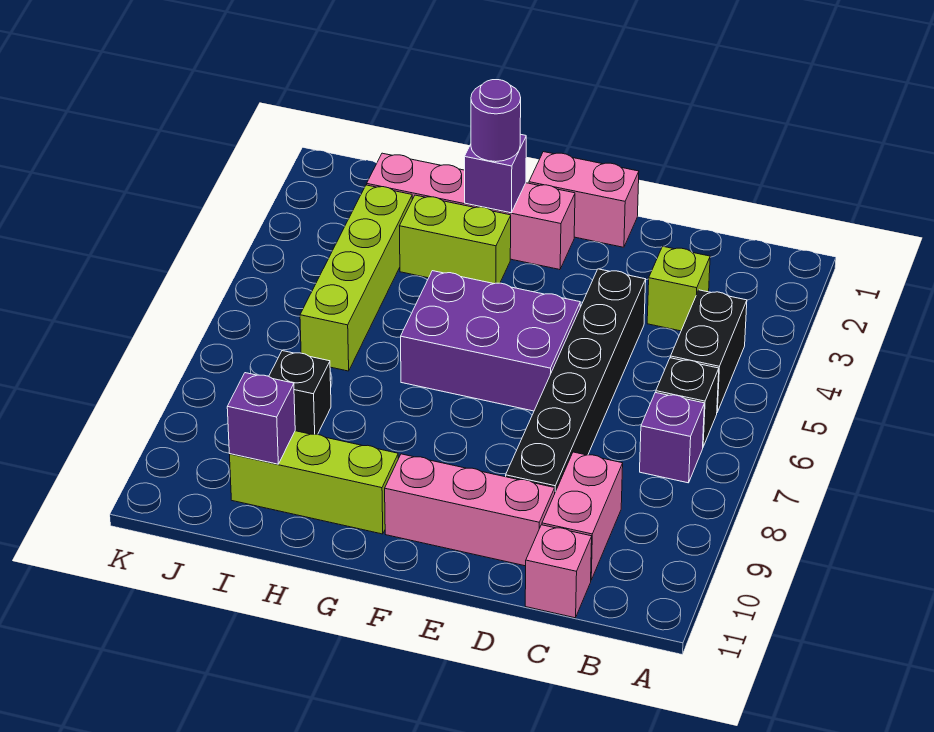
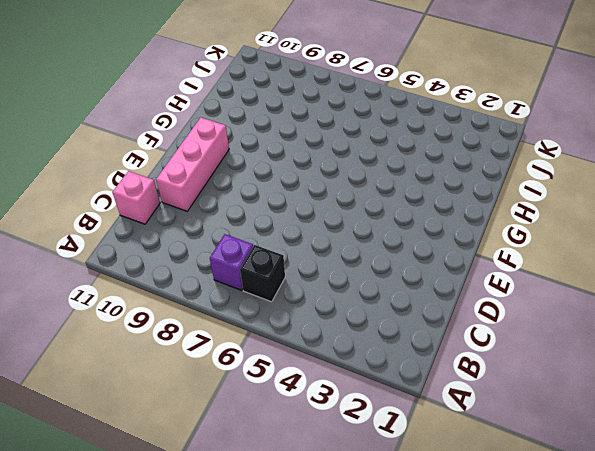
none -> black 1x2 brick [671,290,747,412]
none -> lime 1x1 brick [647,246,710,331]
none -> pink 1x2 brick [542,452,623,580]

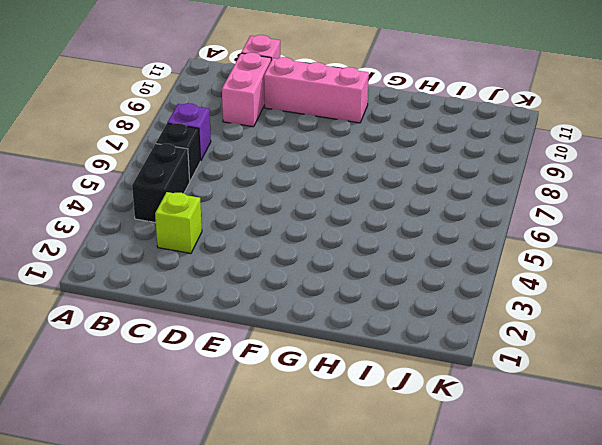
none -> black 1x6 brick [506,269,646,492]
none -> pink 1x2 brick [529,152,639,247]
none -> purple 2x3 brick [401,271,580,411]

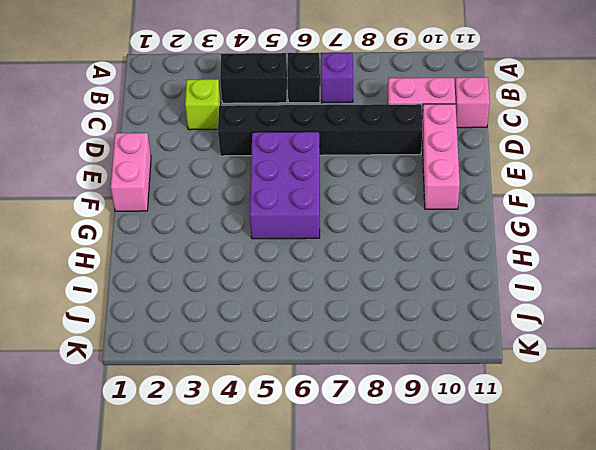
none -> pink 1x4 brick [367,153,575,270]
none -> lime 1x2 brick [400,195,511,284]
none -> lime 1x3 brick [229,431,398,534]

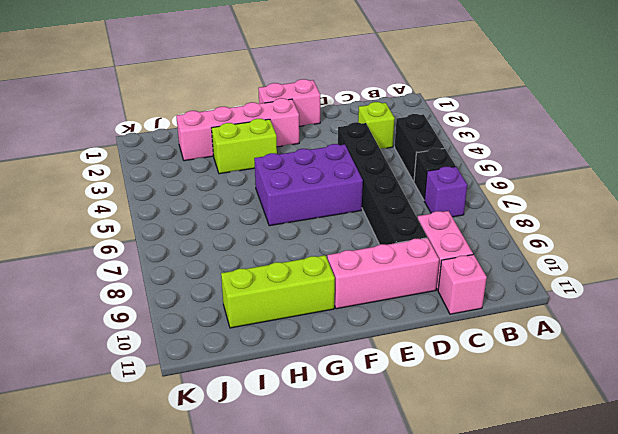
none -> lime 1x4 brick [300,185,412,371]
none -> black 1x1 brick [269,351,331,434]
none -> purple 1x1 brick [465,134,526,213]

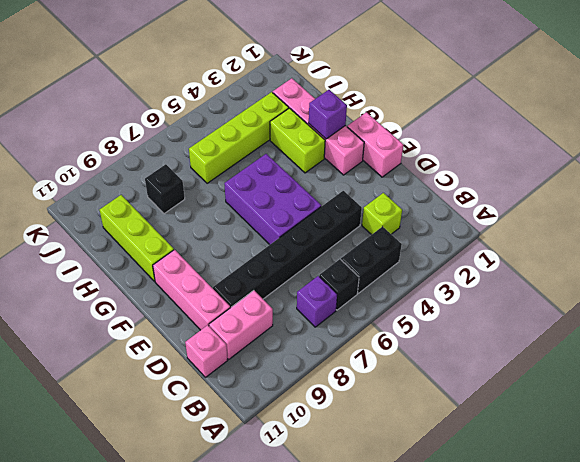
none -> purple 1x1 brick [227,373,295,464]
none -> purple 1x1 round brick [471,80,521,162]

